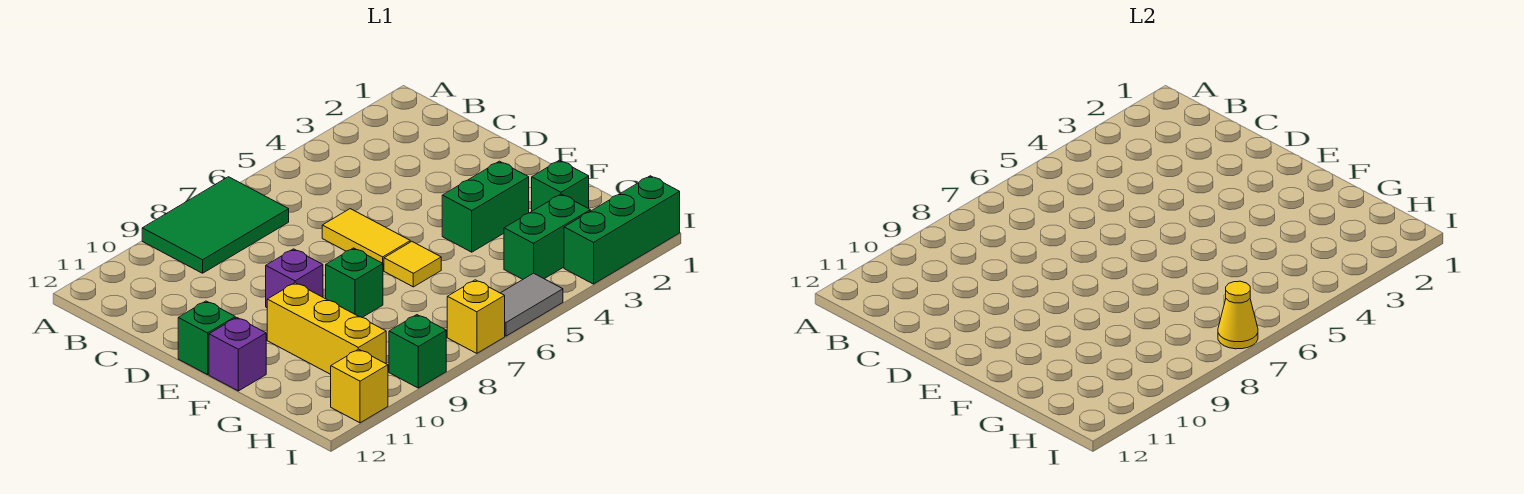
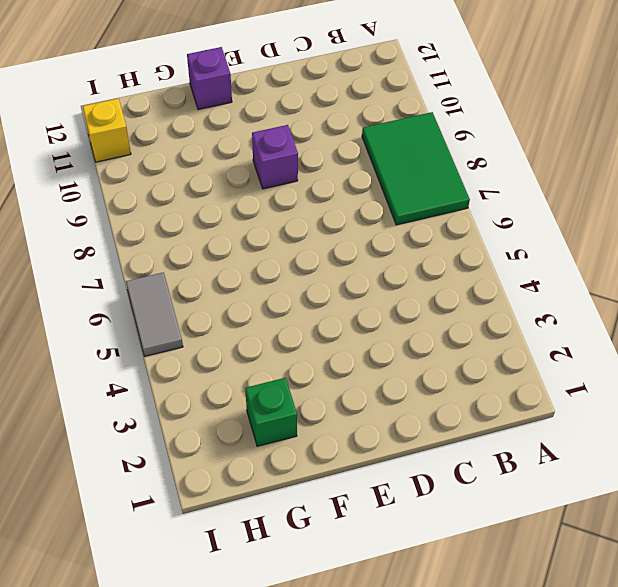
none -> yellow 1x2 tile [322,209,410,270]
none -> green 1x1 brick [178,301,235,375]
none -> green 1x2 brick [442,161,529,252]

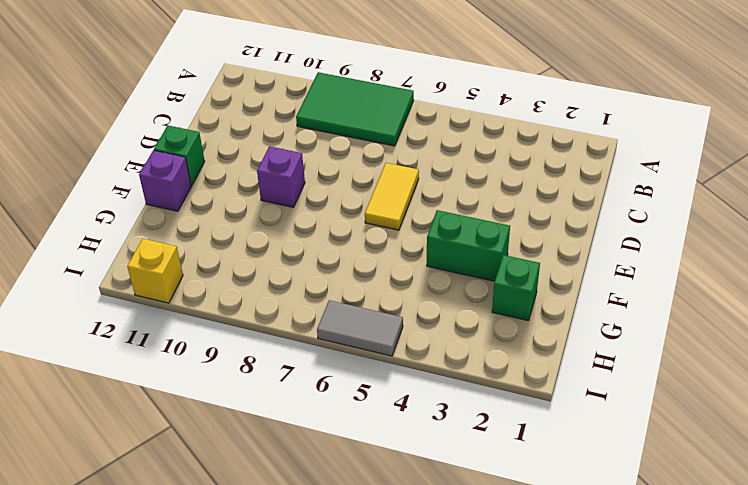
none -> yellow 1x1 tile [384,242,441,287]
none -> green 1x1 brick [326,248,383,318]
none -> yellow 1x3 brick [267,283,386,374]

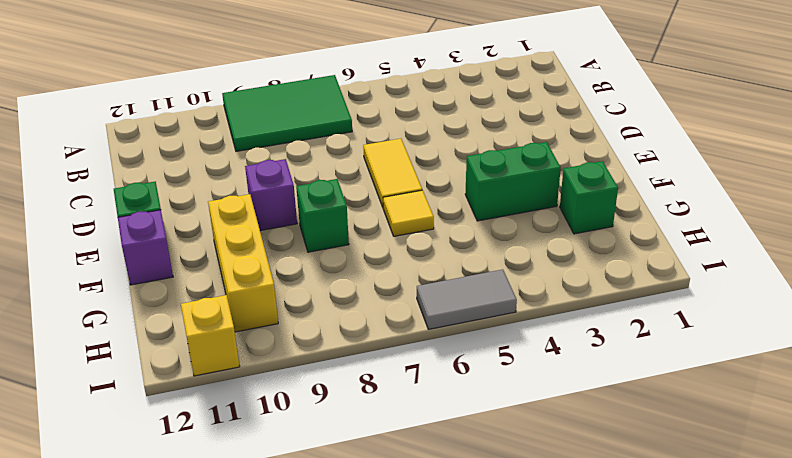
none -> green 1x2 brick [504,194,590,280]
none -> green 1x3 brick [564,176,680,284]
none -> yellow 1x1 brick [447,280,505,353]

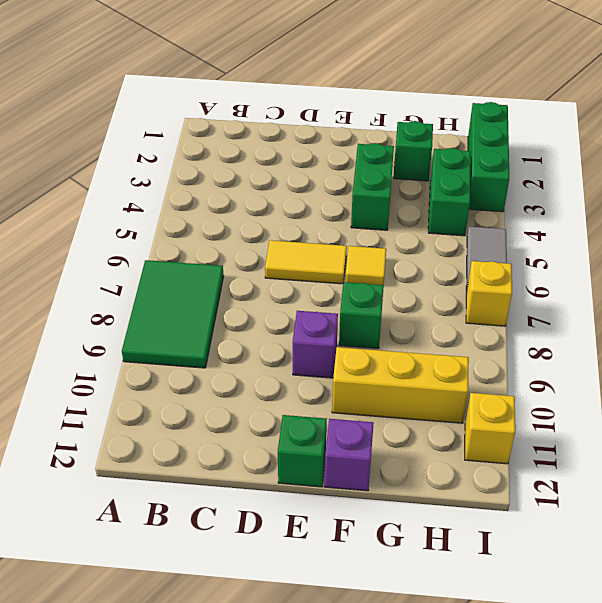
none -> green 1x1 brick [389,315,446,388]
none -> yellow 1x1 cone [1218,281,1258,349]

